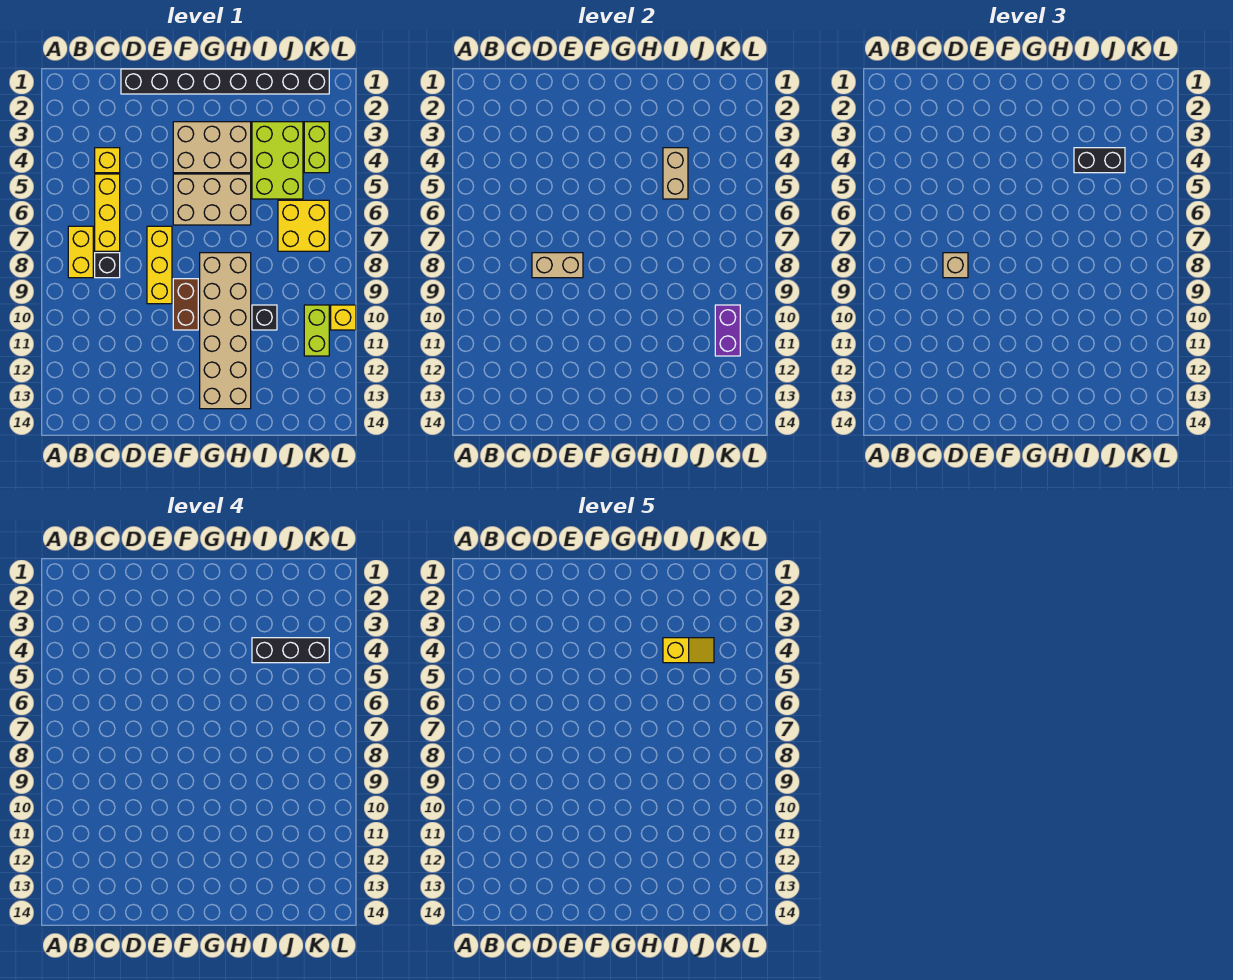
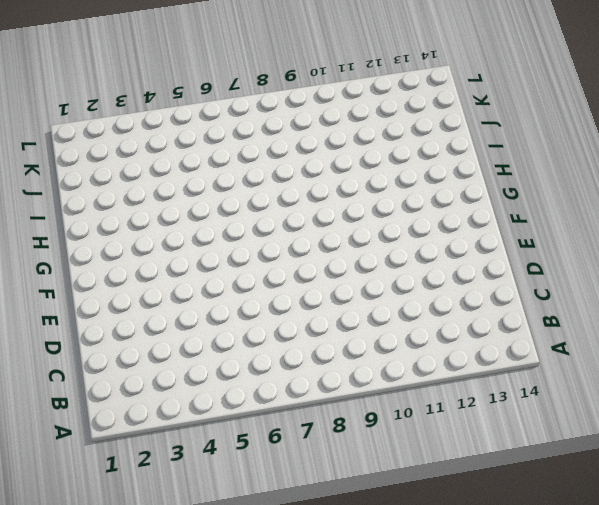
none -> yellow 1x2 brick [68,226,93,278]
none -> yellow 1x1 brick [95,148,120,173]
none -> yellow 1x3 brick [95,174,120,251]

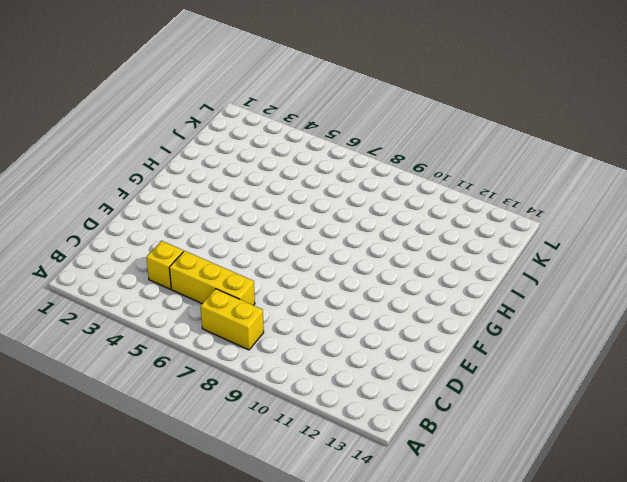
none -> black 1x1 brick [95,253,120,278]
none -> black 1x8 brick [121,69,329,94]
none -> yellow 1x3 brick [147,226,172,304]

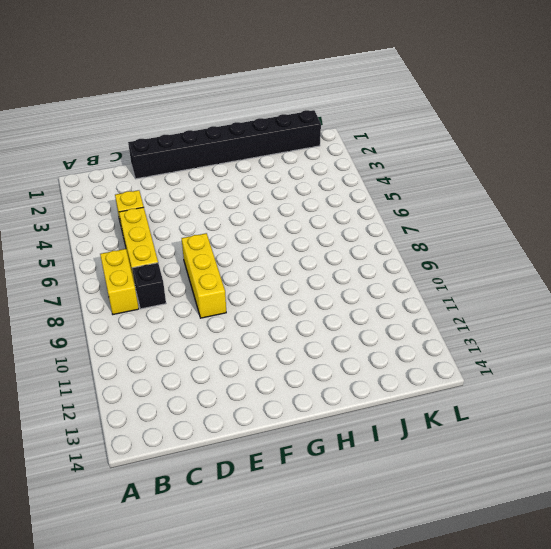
none -> tan 2x3 brick [173,122,251,173]
none -> tan 2x3 brick [173,174,251,225]
none -> brown 1x2 brick [173,279,198,330]

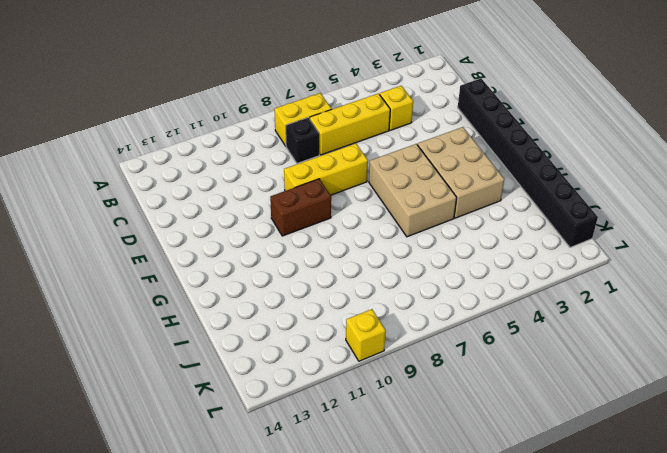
none -> tan 2x6 brick [200,253,251,409]
none -> lime 2x3 brick [252,122,303,199]
none -> black 1x1 brick [252,305,277,330]

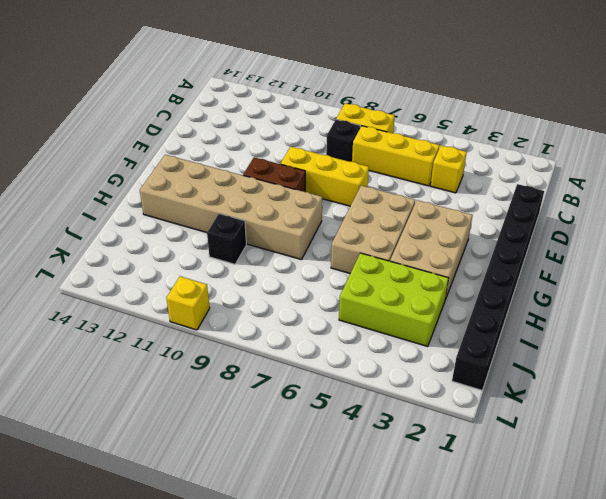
none -> yellow 2x2 brick [278,200,329,251]
none -> lime 1x2 brick [304,122,329,173]
none -> lime 1x2 brick [304,305,329,356]

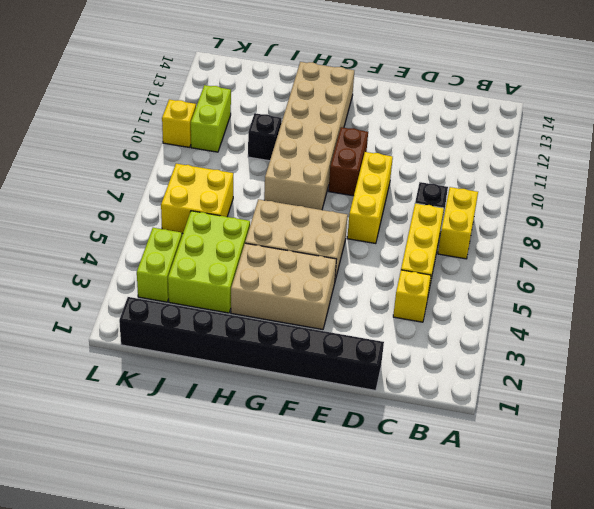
none -> tan 1x2 brick [532,253,583,278]
none -> tan 1x2 brick [663,148,688,199]
none -> purple 1x2 brick [715,305,740,356]

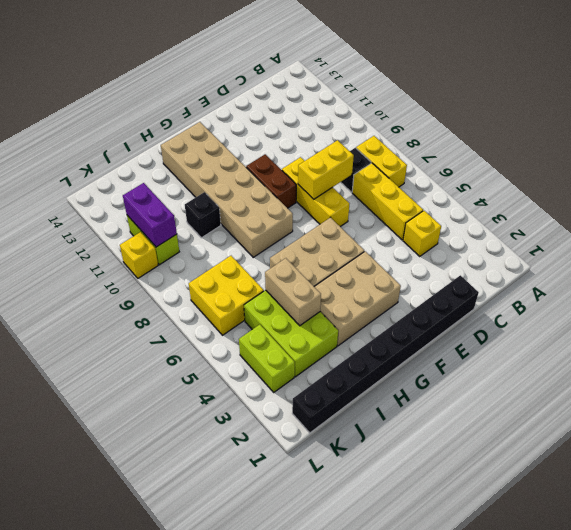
yellow 1x2 brick [298,140,354,199] -> tan 1x2 brick [532,253,583,278]
none -> tan 1x1 brick [943,253,968,278]
none -> black 1x2 brick [1074,148,1125,173]
none -> black 1x3 brick [252,638,329,663]

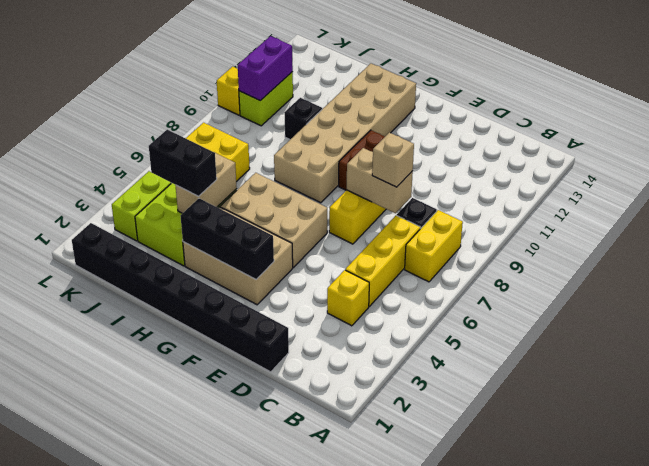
black 1x3 brick [180,198,274,279] -> black 1x3 brick moved to [252,638,329,663]
none -> yellow 1x2 slope [663,638,714,663]

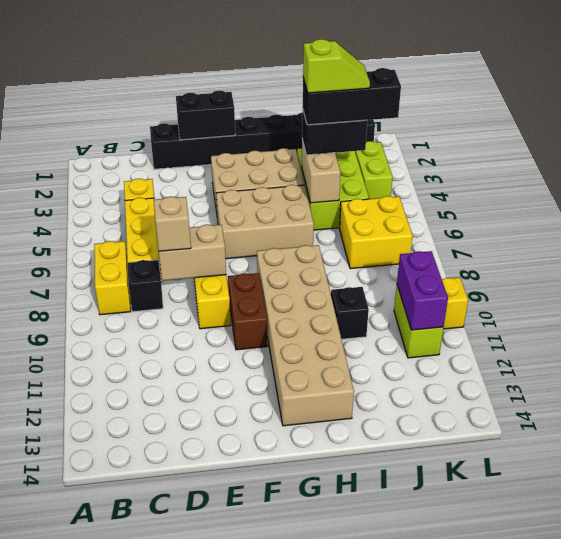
black 1x2 brick [176,91,235,140] -> none
lime 1x2 slope [303,39,370,93] -> yellow 1x2 slope [663,638,714,663]

